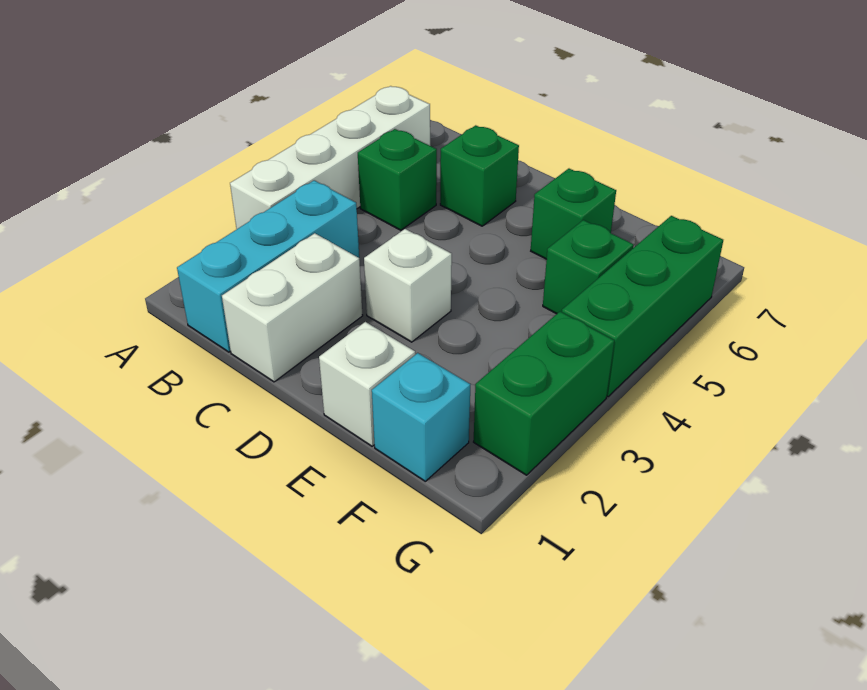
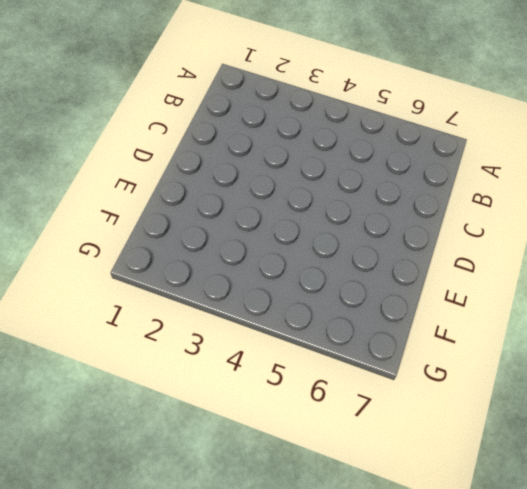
none -> white 1x4 brick [230,86,430,229]
none -> cyan 1x3 brick [177,180,359,352]
none -> green 1x1 brick [358,129,437,230]

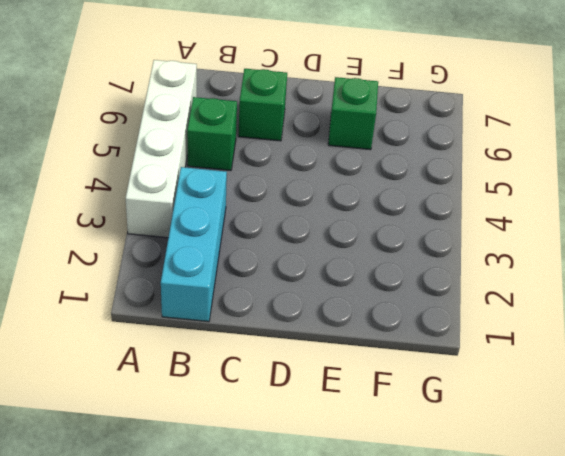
none -> white 1x2 brick [222,233,363,382]
none -> white 1x1 brick [364,229,452,342]
none -> white 1x1 brick [319,322,415,446]

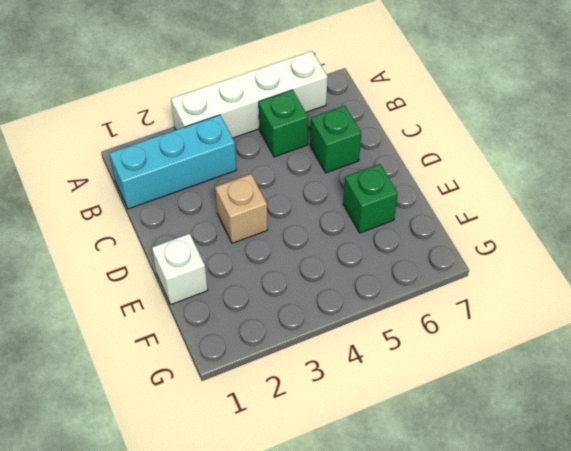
tan 1x1 brick [215,174,268,243] -> white 1x1 brick [364,229,452,342]
none -> white 1x2 brick [222,233,363,382]
none -> cyan 1x1 brick [372,353,470,481]
none -> green 1x1 brick [543,220,634,314]

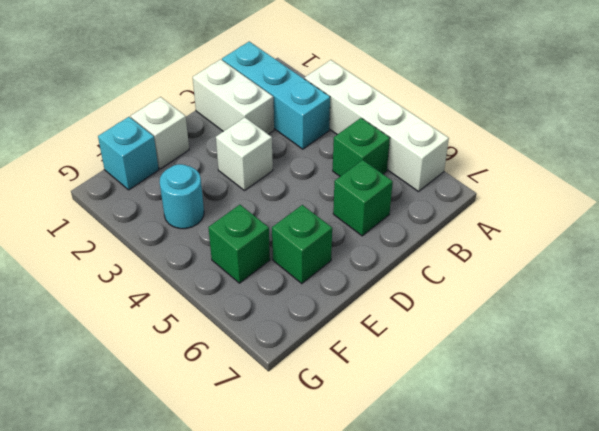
cyan 1x1 round brick [160,164,204,229] -> none
none -> green 1x2 brick [474,312,614,475]
none -> green 1x3 brick [562,216,723,397]

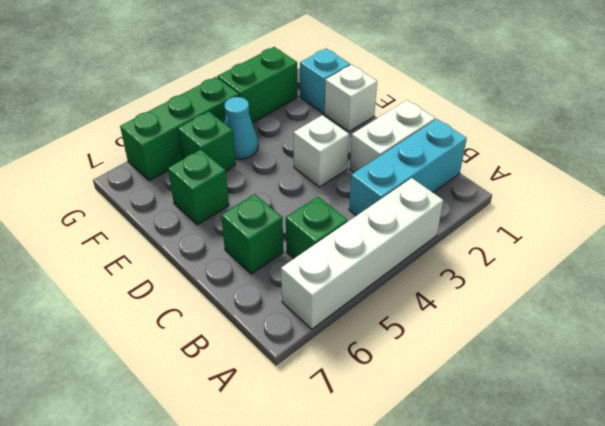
cyan 1x1 cone [224,97,258,159] -> none

